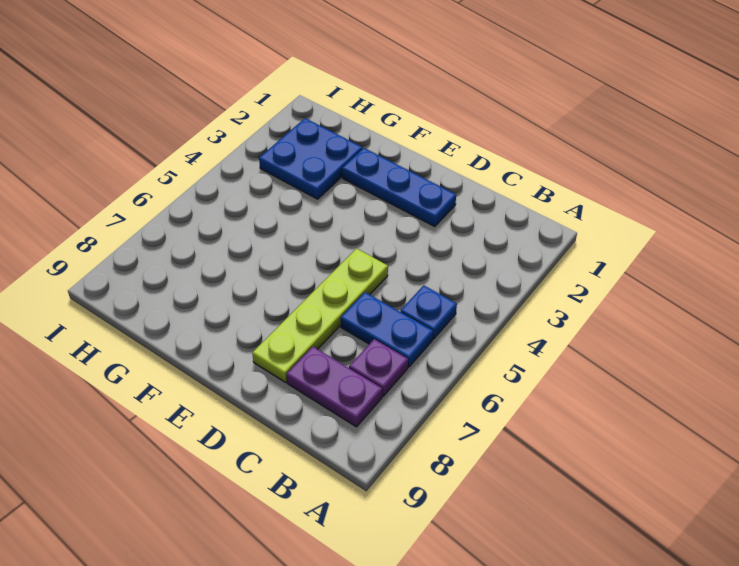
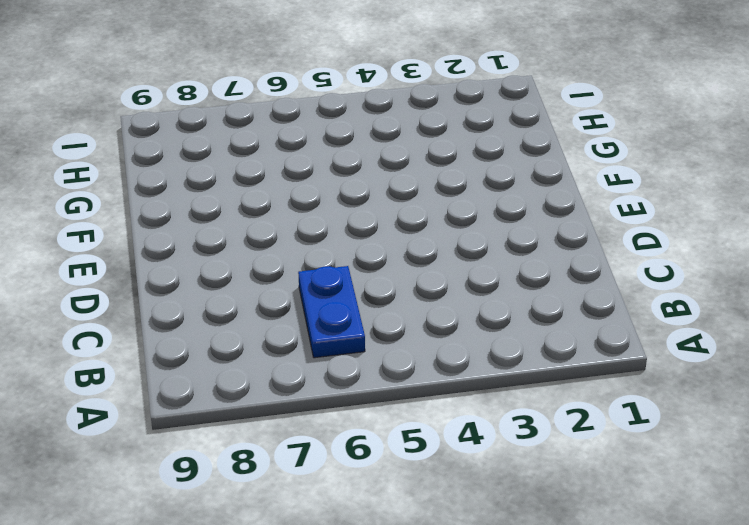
none -> blue 1x1 plate [401,285,457,339]
none -> purple 1x1 plate [349,339,408,396]

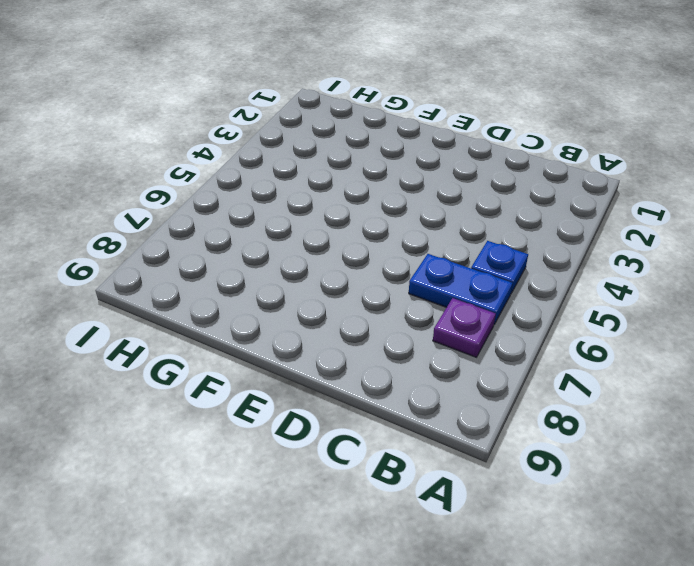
none -> purple 1x2 plate [287,347,382,427]
none -> blue 1x3 plate [342,148,456,226]

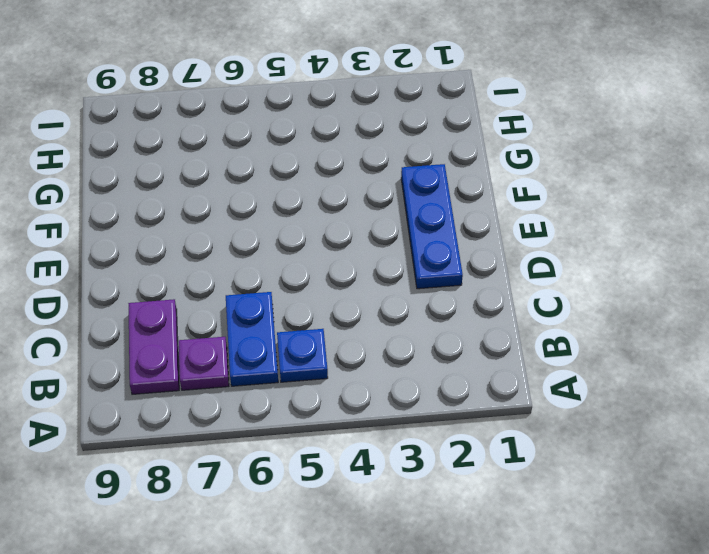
none -> lime 1x4 plate [252,248,388,382]
none -> blue 2x2 plate [259,118,362,199]

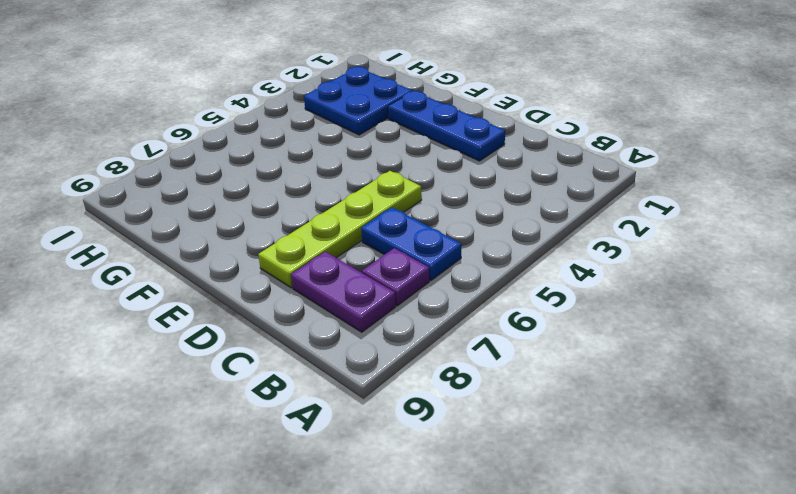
none -> blue 1x1 plate [401,285,457,339]

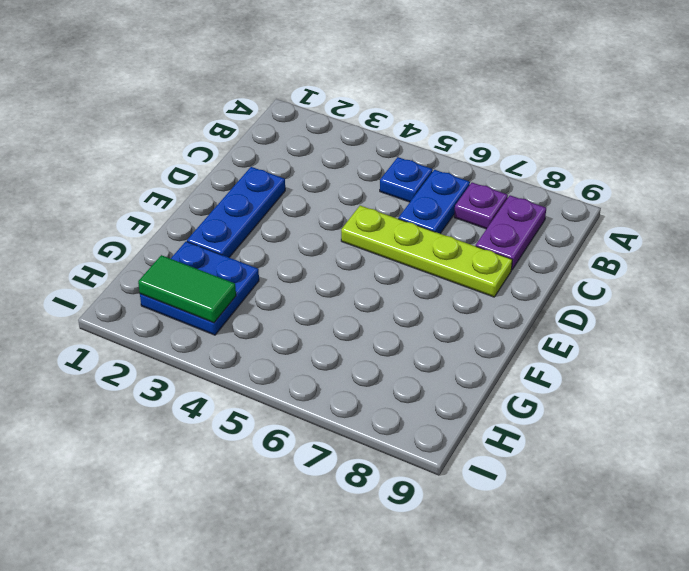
green 1x2 tile [138,255,236,323] -> none

